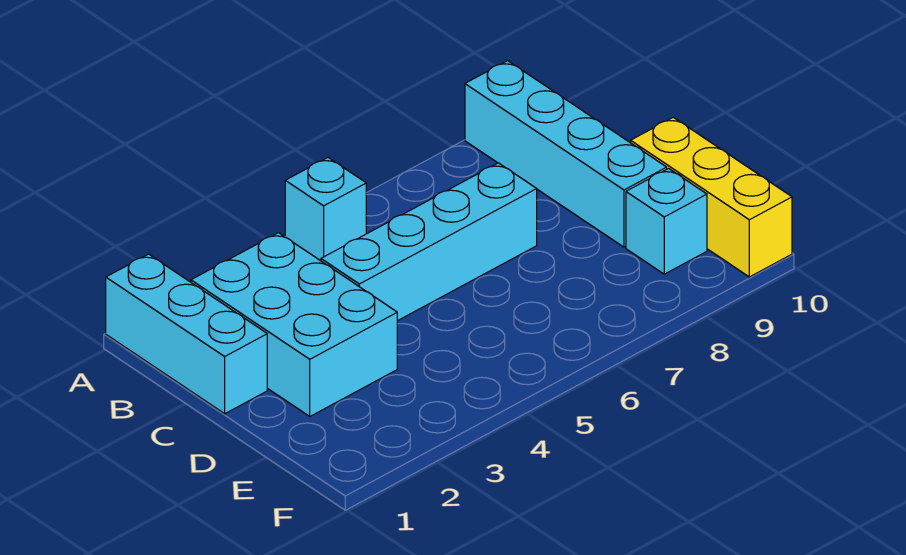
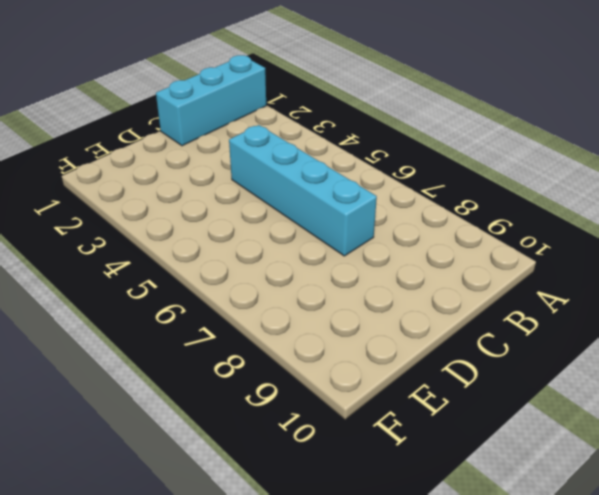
none -> cyan 1x1 brick [285,158,366,261]
none -> cyan 1x4 brick [465,61,667,247]

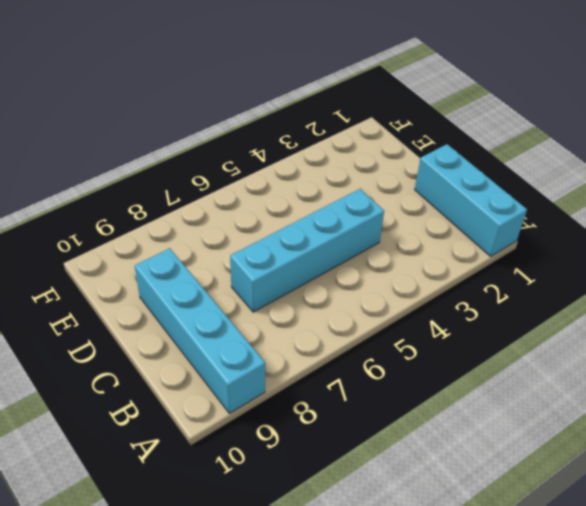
none -> cyan 1x1 brick [285,158,366,261]
none -> cyan 2x3 brick [191,233,397,416]

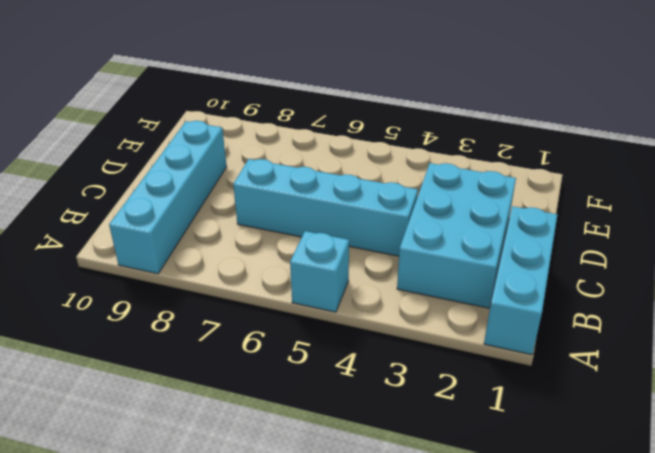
none -> yellow 1x3 brick [631,117,792,277]
none -> cyan 1x1 brick [626,169,707,274]

